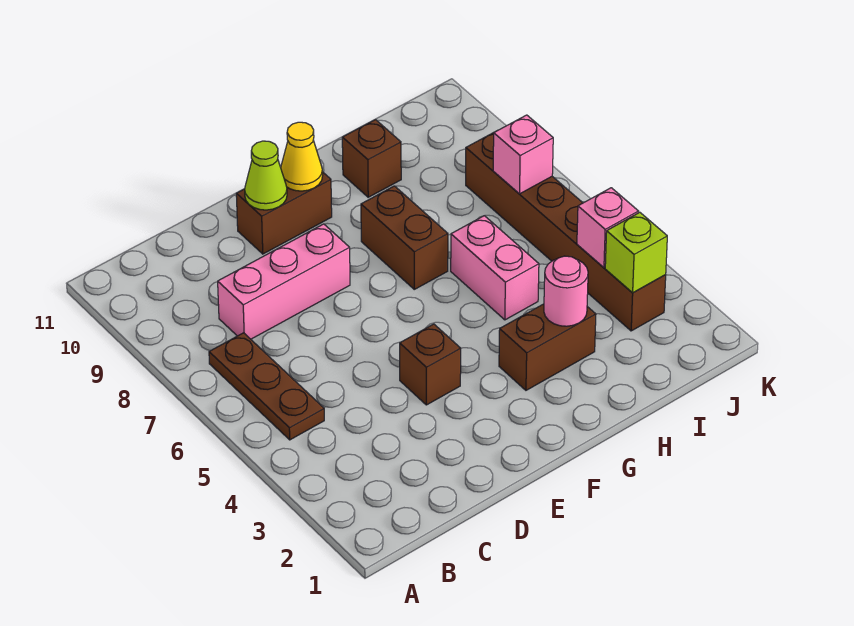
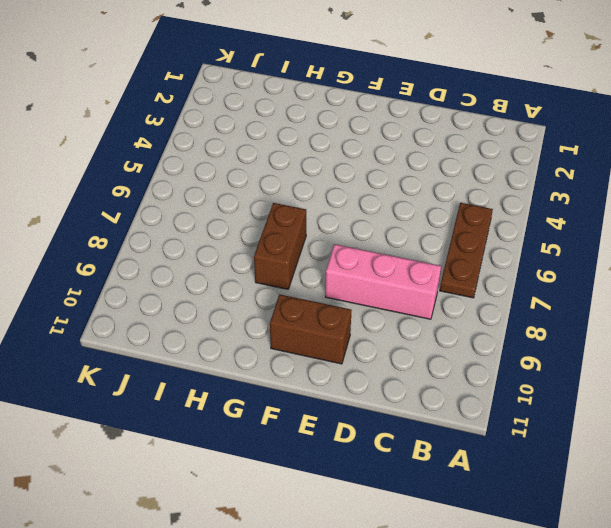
none -> brown 1x1 brick [400,324,461,405]
none -> brown 1x2 brick [499,304,596,390]
none -> pink 1x2 brick [451,216,539,320]

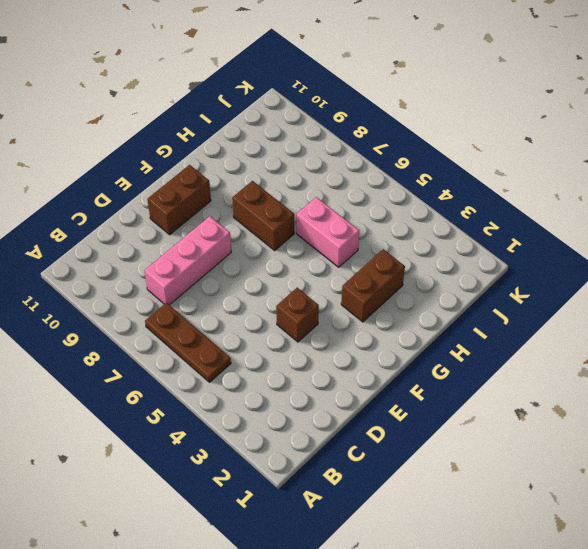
none -> brown 1x1 brick [342,119,401,197]
none -> brown 1x6 brick [466,133,666,331]
none -> lime 1x1 cone [245,141,287,210]

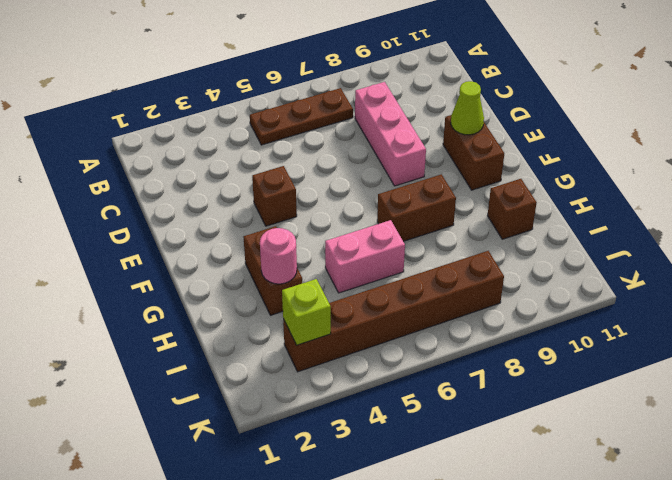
none -> yellow 1x1 cone [281,122,323,191]
none -> pink 1x1 brick [577,188,639,268]
none -> pink 1x1 brick [493,115,553,194]

